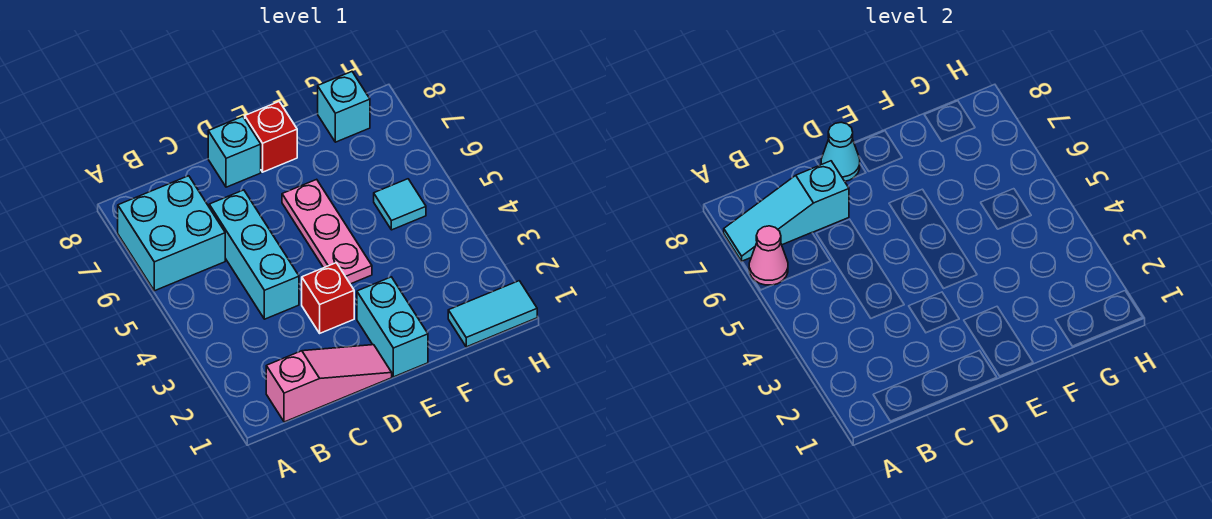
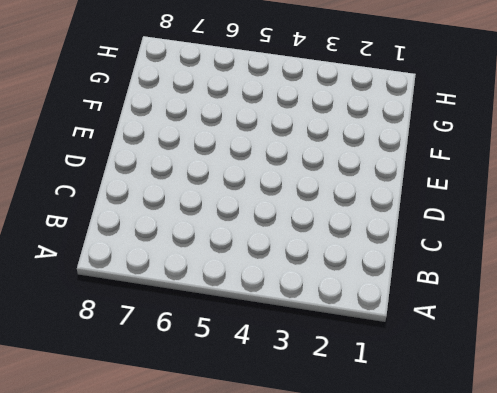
none -> cyan 2x2 brick [118,176,225,291]
none -> pink 1x3 slope [266,345,392,422]
none -> cyan 1x3 brick [209,190,299,319]

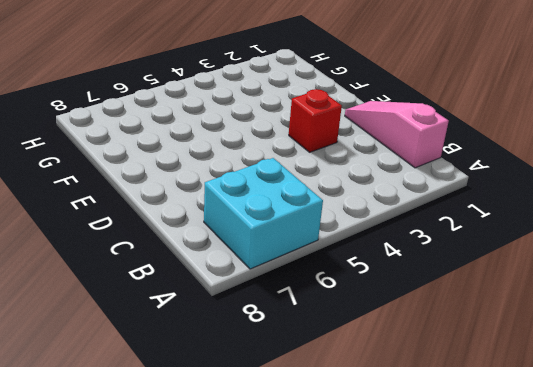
none -> cyan 1x3 brick [209,190,299,319]
none -> cyan 1x1 brick [208,117,261,187]
none -> cyan 1x2 brick [357,277,428,377]

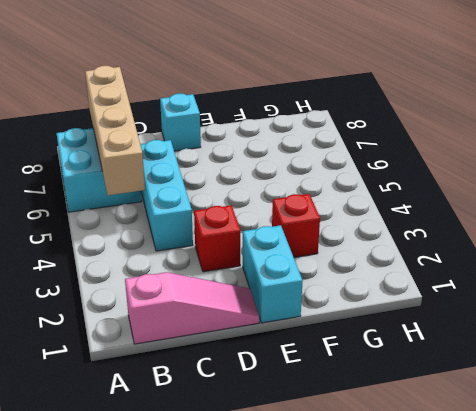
tan 1x4 brick [85,66,145,195] -> cyan 1x3 slope [724,161,849,261]
red 1x1 brick [272,194,320,257] -> red 1x1 brick moved to [245,102,297,172]
none -> pink 1x3 plate [282,179,372,284]
none -> cyan 1x2 tile [448,281,537,347]
none -> cyan 1x1 tile [374,179,426,230]

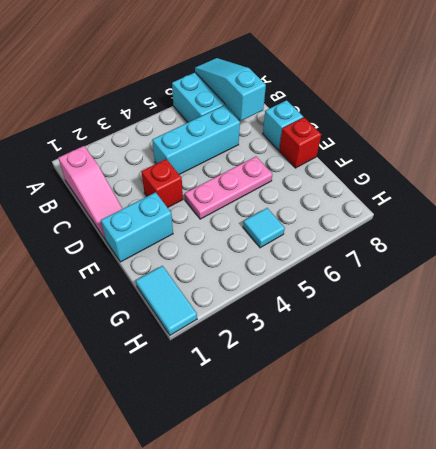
none -> cyan 1x1 brick [318,72,370,142]
none -> pink 1x1 cone [749,226,788,285]
none -> cyan 1x1 cone [821,122,860,181]

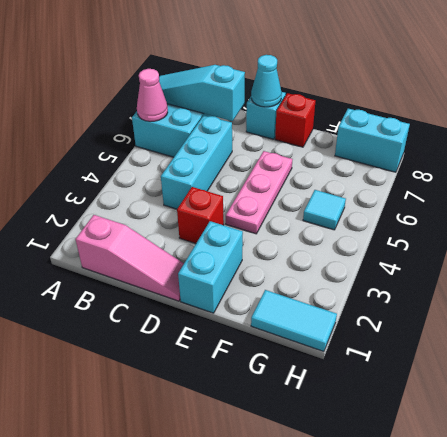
cyan 1x2 brick [335,109,410,172] -> cyan 1x1 brick [318,72,370,142]

